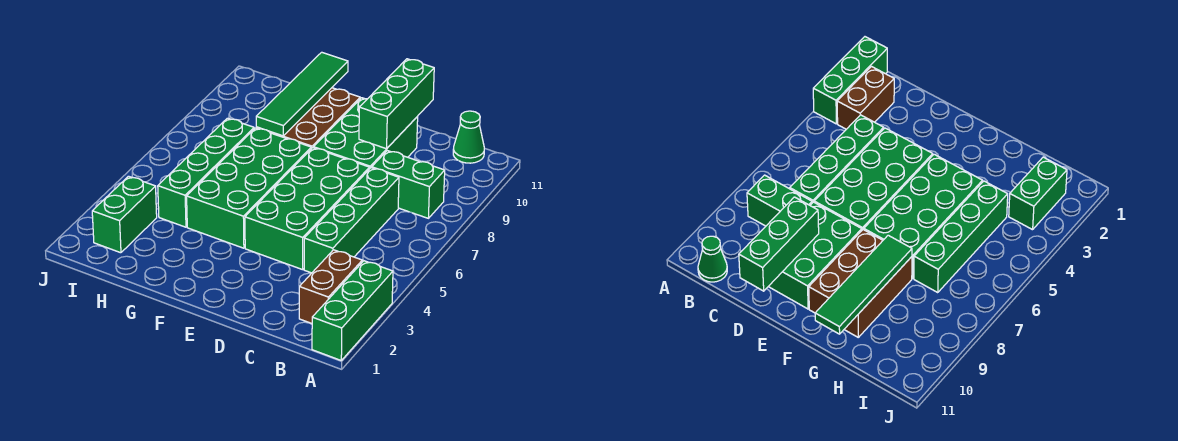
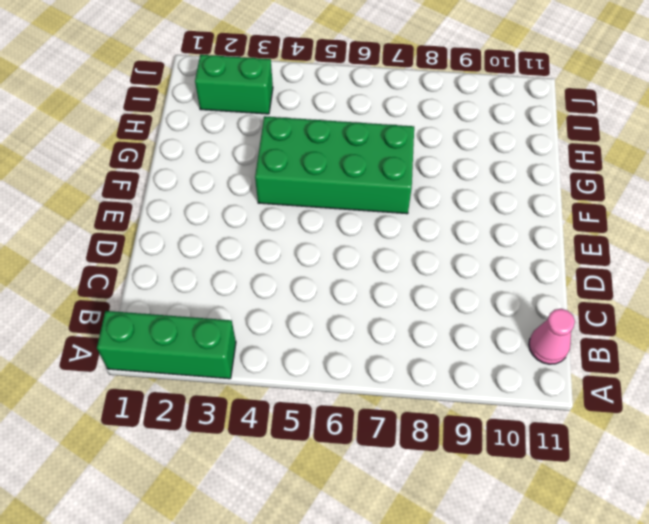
pink 1x1 cone [529,309,575,364] -> green 1x1 cone [453,111,484,163]
none -> brown 1x2 brick [299,250,362,323]
none -> green 1x2 brick [372,151,445,218]
none -> green 1x4 brick [304,168,399,273]

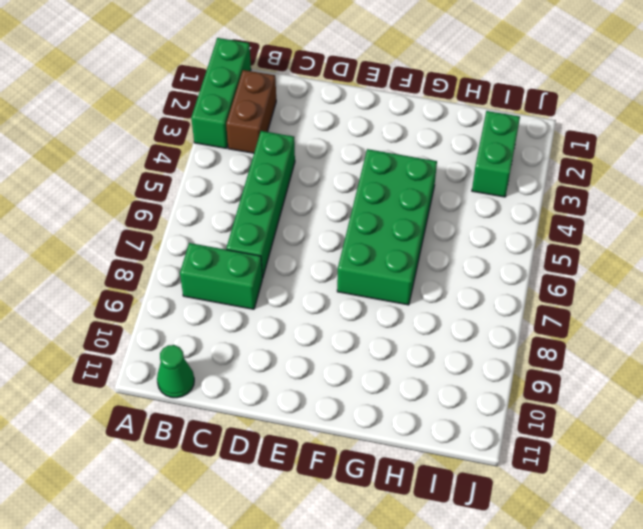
none -> green 2x4 brick [245,148,370,270]
none -> green 2x3 brick [314,98,418,168]
none -> brown 2x3 brick [256,88,360,149]

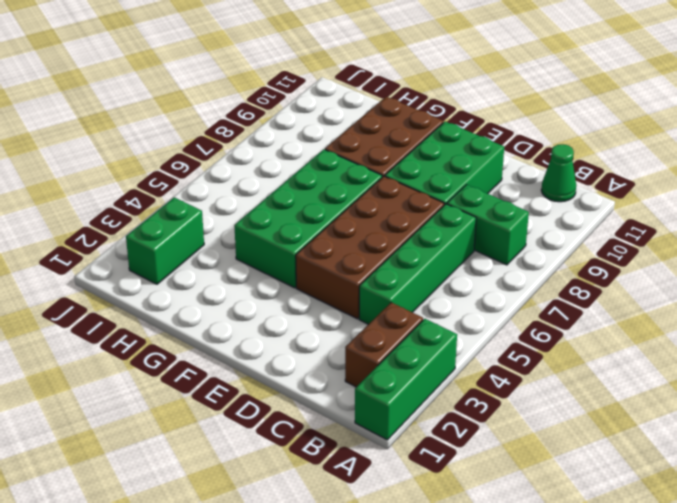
brown 2x4 brick [296,176,444,319] -> green 2x4 brick [245,148,370,270]
none -> green 1x4 brick [158,118,254,227]
none -> green 1x3 brick [359,59,434,149]
none -> green 1x4 tile [256,52,348,136]

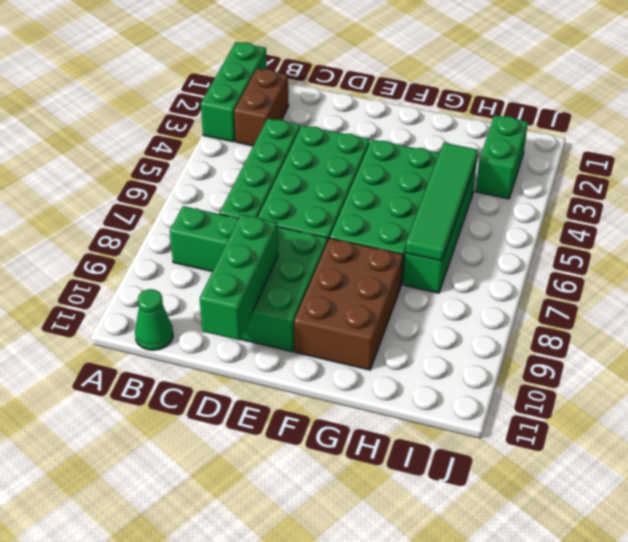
green 1x4 tile [406,143,478,261] -> green 1x4 tile moved to [256,52,348,136]

